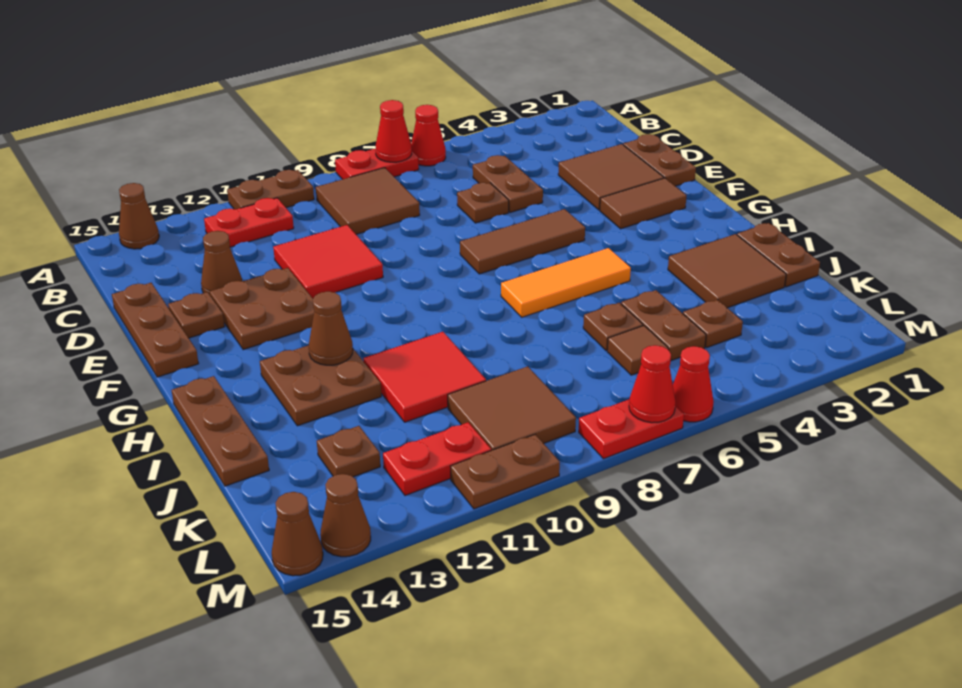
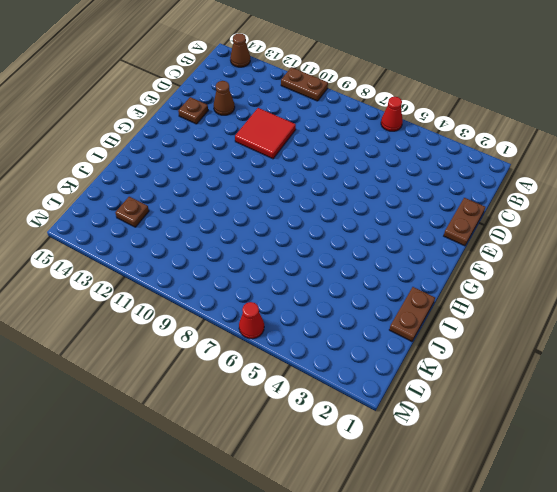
none -> red 1x2 plate [335,149,419,179]
none -> brown 2x2 tile [316,168,420,234]
none -> red 1x2 plate [204,198,294,247]
none -> brown 1x2 plate [473,155,543,212]

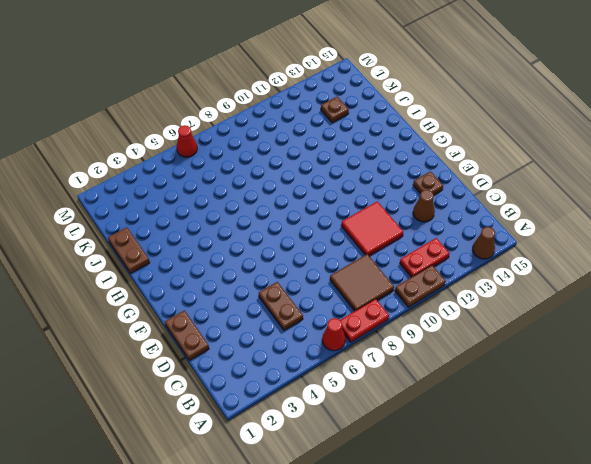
none -> brown 2x2 tile [558,144,664,210]
none -> brown 1x1 plate [457,183,509,223]
none -> brown 1x3 plate [112,283,199,377]
none -> brown 2x2 plate [210,268,314,350]

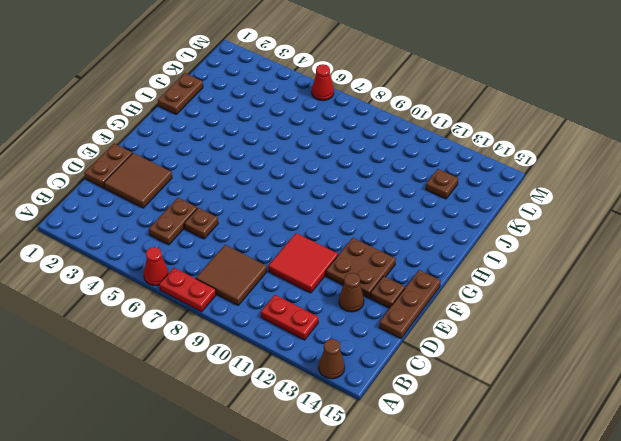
none -> brown 1x2 plate [227,170,314,209]
none -> brown 1x2 tile [600,178,687,229]
none -> brown 1x3 tile [460,209,585,274]
none -> orange 1x3 tile [501,248,631,317]

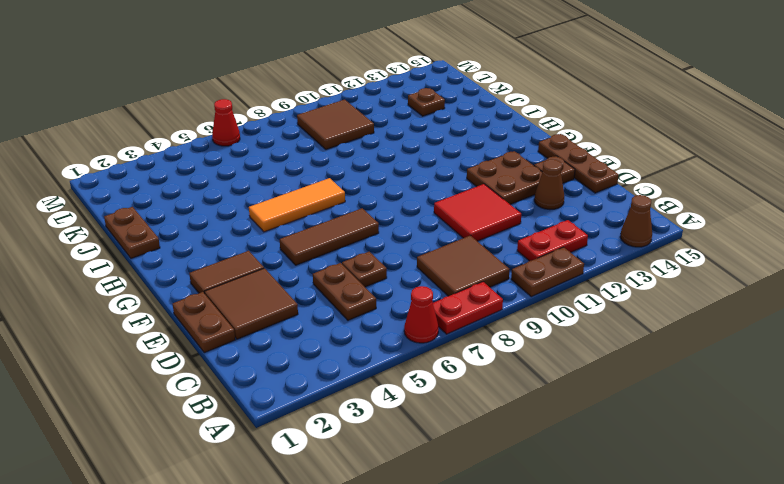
none -> brown 2x2 plate [260,345,381,426]
none -> brown 1x3 plate [172,376,269,486]
none -> brown 2x2 tile [668,234,786,308]
none -> red 2x2 tile [363,332,486,422]

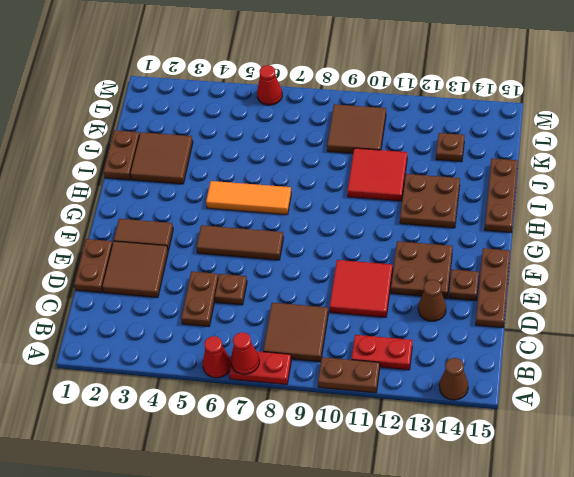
none -> brown 1x2 plate [621,290,706,361]
none -> brown 1x1 plate [583,303,643,351]
none -> brown 1x1 plate [683,300,743,348]
none -> brown 1x1 tile [607,326,669,375]

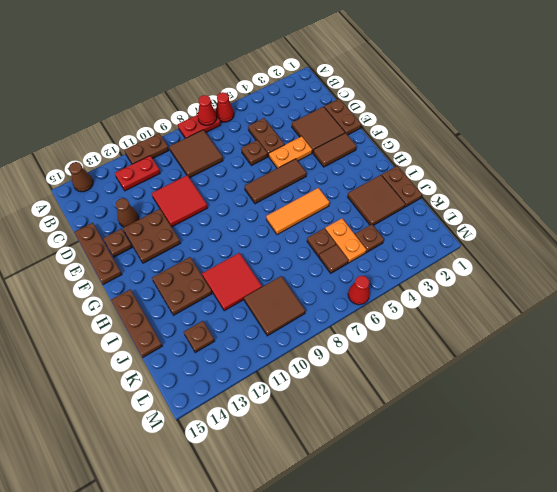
orange 1x2 plate [269,136,312,168] -> none
orange 1x2 plate [325,219,366,263] -> brown 1x2 plate [621,290,706,361]
none -> red 1x2 plate [383,422,491,496]
none -> red 1x2 plate [579,400,684,459]
none -> brown 1x2 plate [450,434,560,509]
none -> brown 1x1 cone [320,474,371,557]

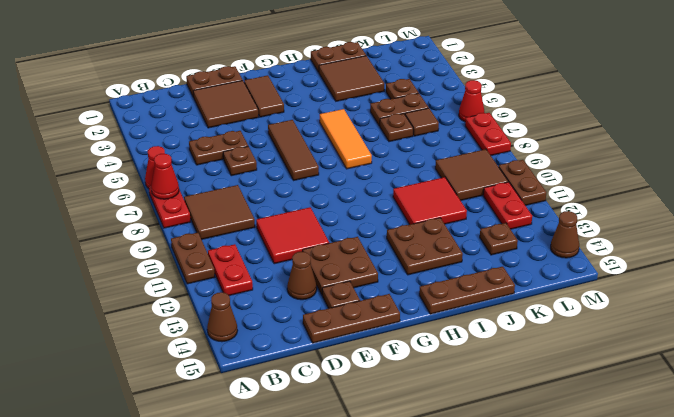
none -> brown 1x1 cone [272,492,323,576]
none -> brown 1x1 cone [309,291,353,365]
none -> red 1x1 cone [629,345,676,423]

